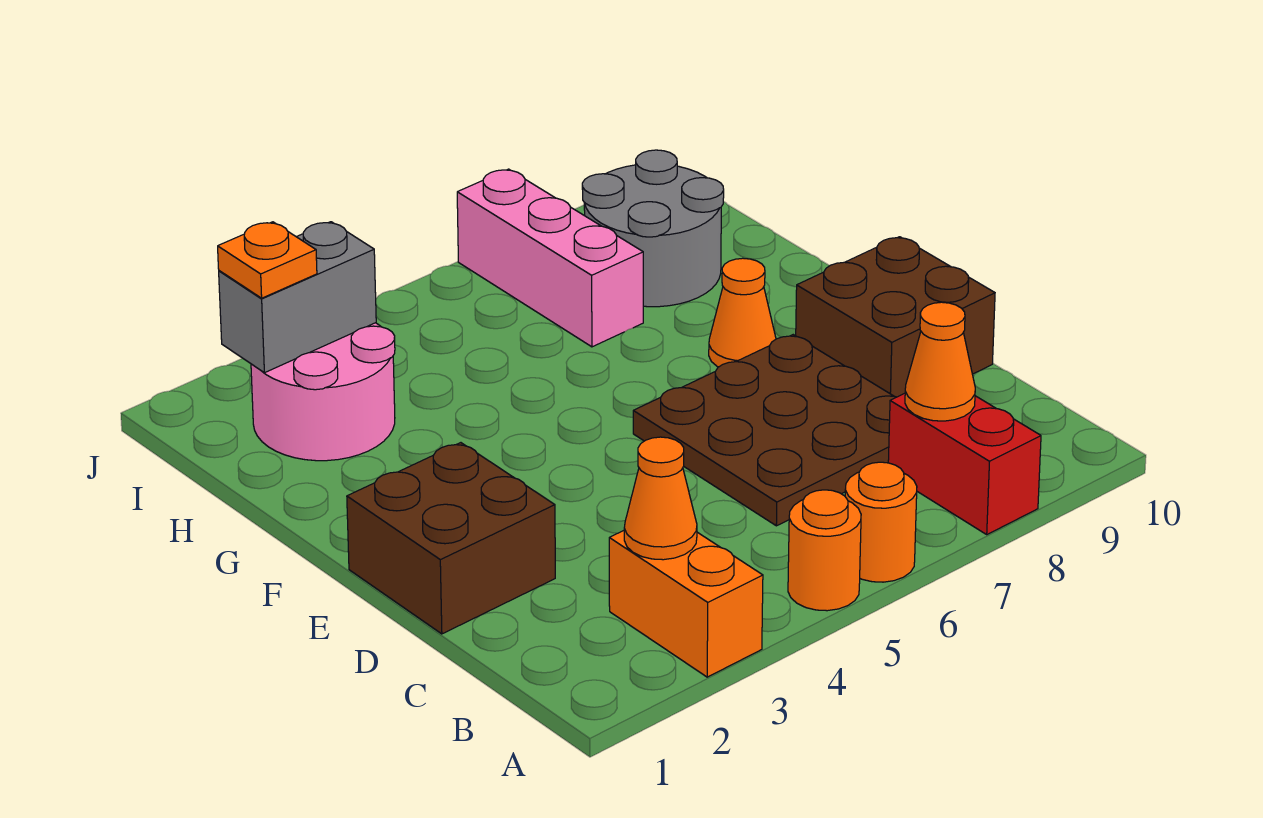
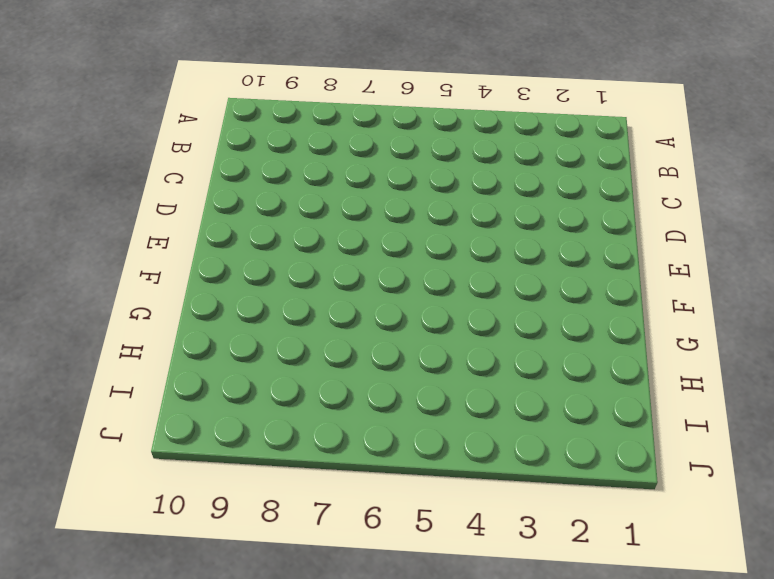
none -> orange 1x2 brick [609,531,763,677]
none -> orange 1x1 round brick [788,490,861,611]
none -> orange 1x1 round brick [845,462,917,582]

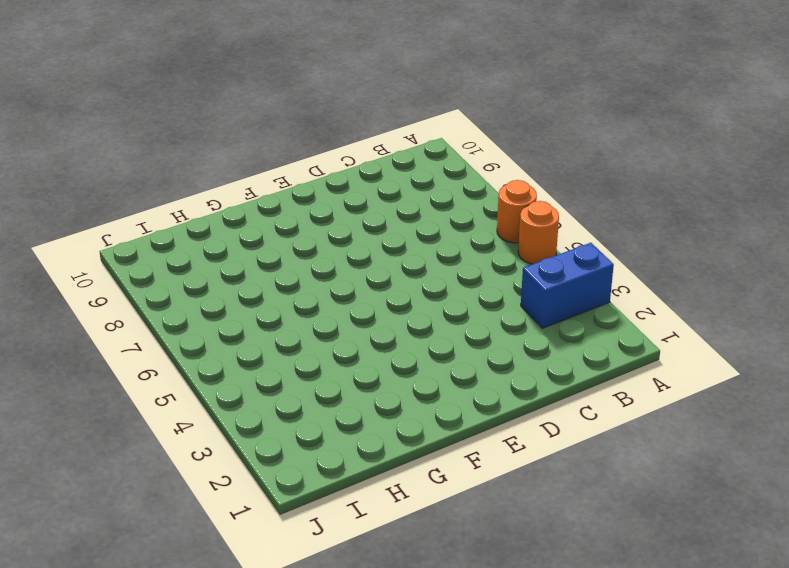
blue 1x2 brick [521,243,614,328] -> orange 1x2 brick [609,531,763,677]
none -> red 1x2 brick [888,393,1041,534]
none -> brown 3x3 plate [633,335,896,526]
none -> brown 2x2 brick [347,443,555,634]

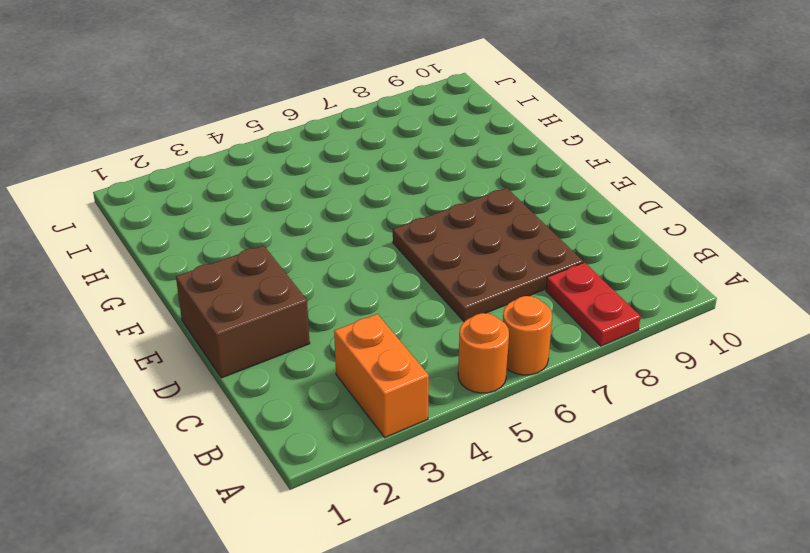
red 1x2 plate [546,262,641,346] -> red 1x2 brick [888,393,1041,534]
none -> brown 2x2 brick [796,237,995,397]
none -> orange 1x1 cone [709,258,776,367]
none -> pink 2x2 round brick [251,323,395,461]

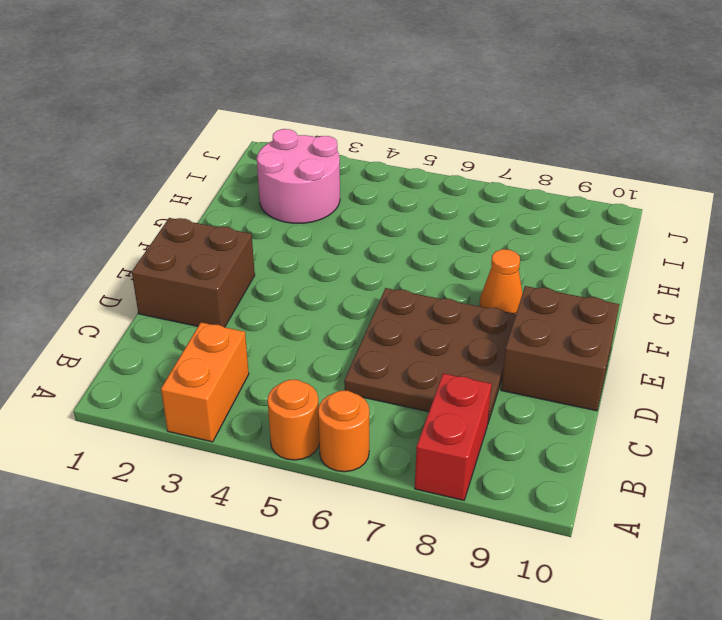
none -> pink 1x3 brick [457,169,643,347]
none -> grey 2x2 round brick [582,150,724,307]
none -> orange 1x1 cone [624,437,697,560]

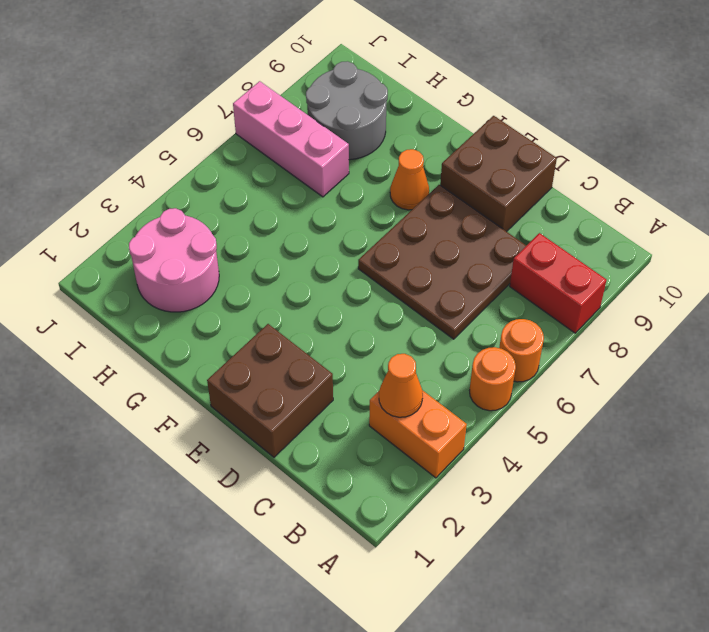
none -> orange 1x1 cone [905,302,975,421]
none -> grey 1x2 brick [219,222,376,373]
none -> orange 1x1 plate [218,222,317,298]

